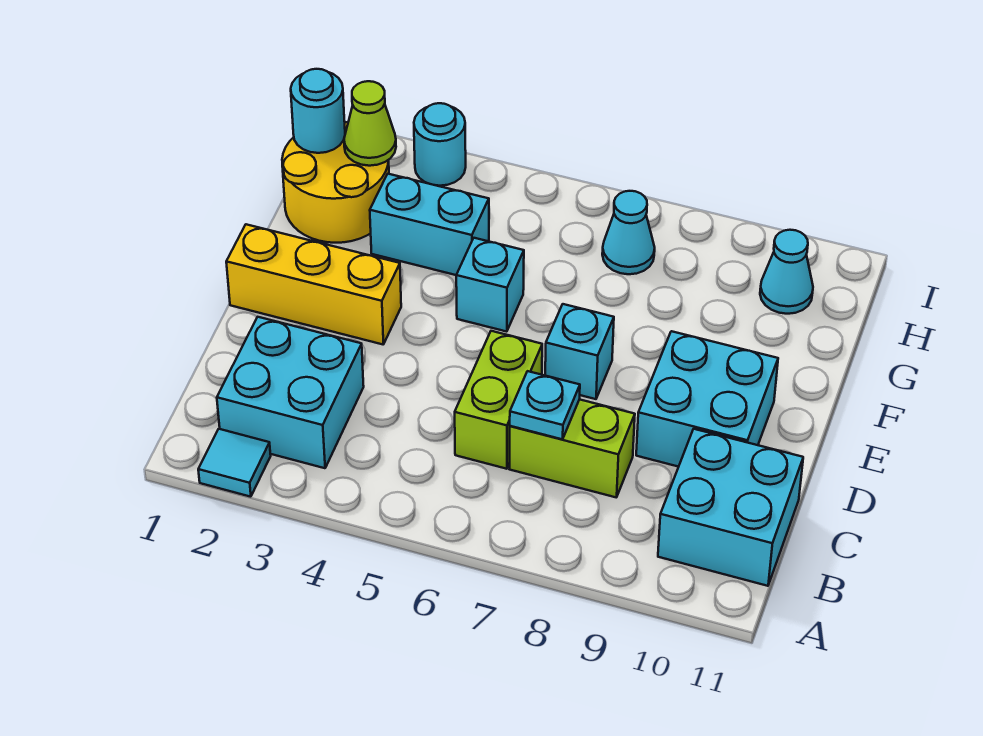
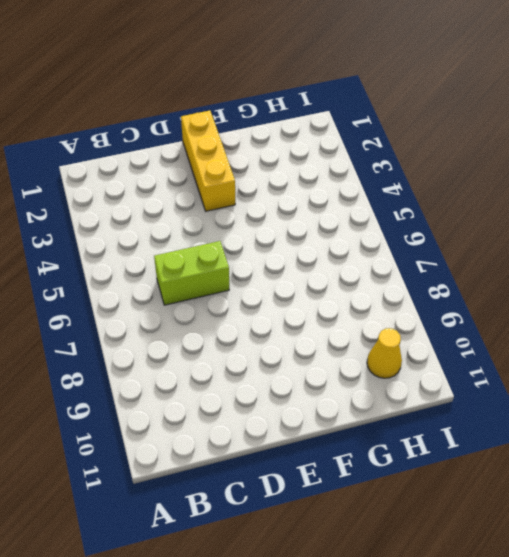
yellow 1x1 cone [367,328,402,378] -> cyan 1x1 cone [760,230,813,314]
none -> cyan 1x1 tile [198,429,271,497]
none -> cyan 2x2 brick [217,317,364,468]
none -> cyan 2x2 brick [658,429,803,586]

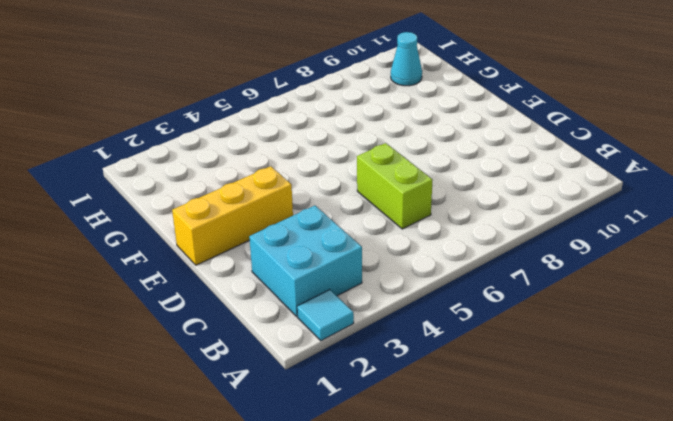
none -> cyan 2x2 brick [658,429,803,586]
none -> lime 1x2 brick [510,399,635,497]
none -> cyan 2x2 brick [636,331,778,467]

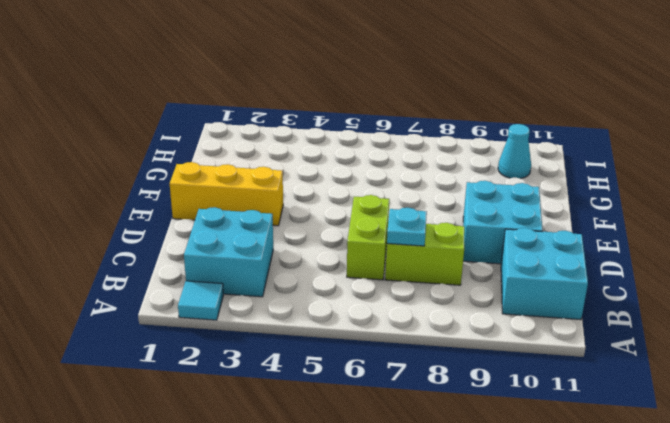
none -> cyan 1x1 brick [545,304,614,399]
none -> cyan 1x1 brick [456,238,524,332]
none -> yellow 2x2 round brick [282,122,389,243]

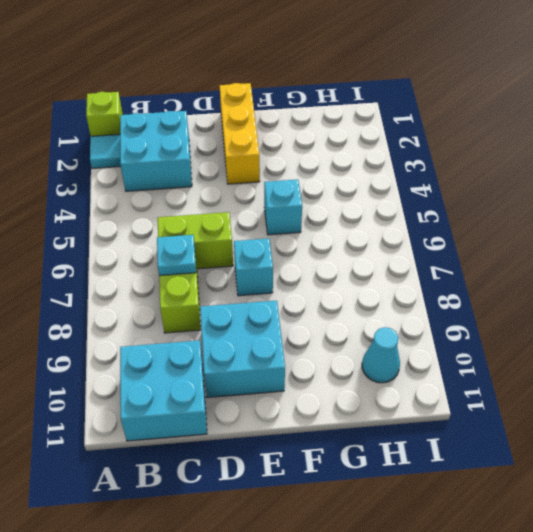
lime 1x1 brick [86,92,123,136] -> none
none -> yellow 2x2 round brick [282,122,389,243]
none -> cyan 1x2 brick [370,174,489,275]
none -> cyan 1x1 cone [602,191,655,274]

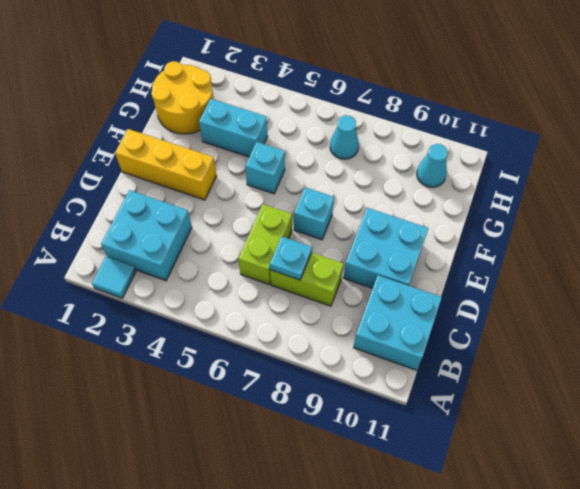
none -> cyan 1x1 round brick [414,103,466,186]
none -> cyan 1x1 round brick [291,69,345,153]
none -> lime 1x1 cone [344,81,396,166]

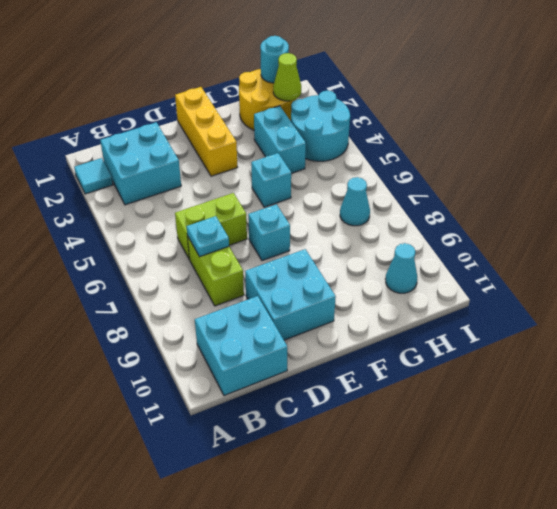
cyan 2x2 round brick [291,91,350,161] -> cyan 1x1 round brick [414,103,466,186]

